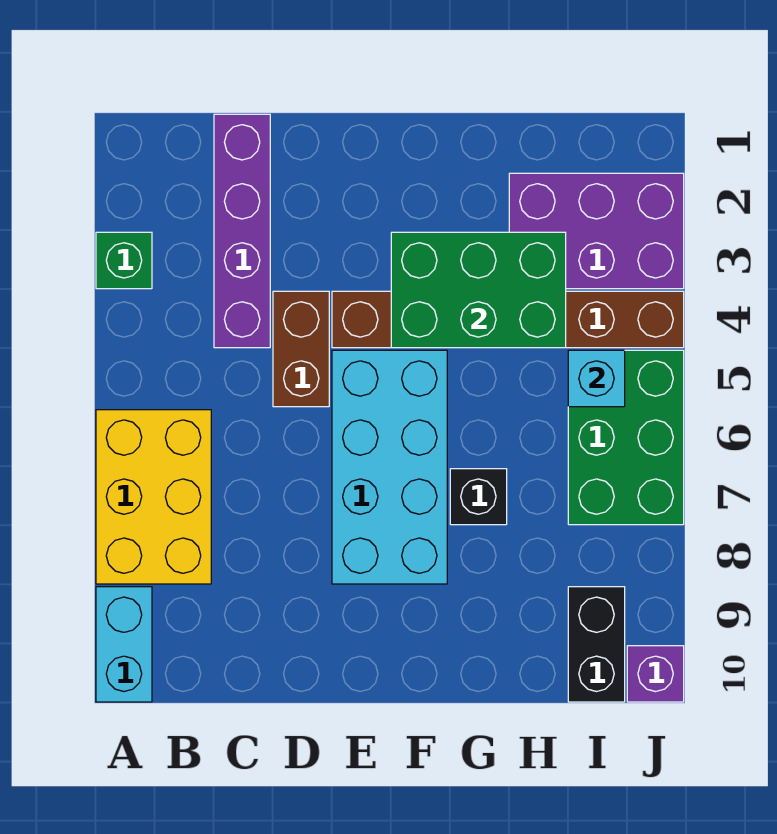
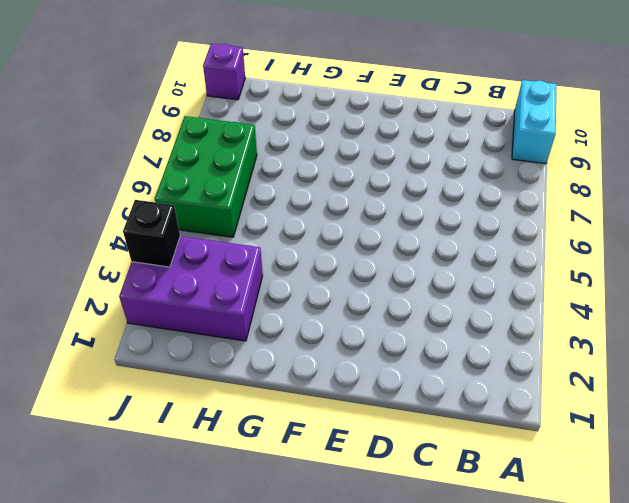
black 1x1 brick [123,200,180,267] -> black 1x1 brick moved to [450,469,507,525]
none -> green 1x1 brick [96,232,152,289]
none -> yellow 2x3 brick [96,410,211,584]
none -> purple 1x4 brick [214,114,270,348]

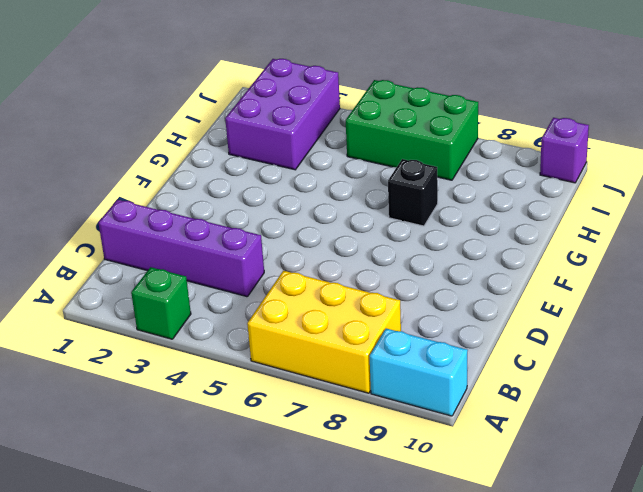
none -> brown 1x2 brick [273,291,329,407]
none -> brown 1x6 brick [332,291,684,348]
none -> cyan 2x4 brick [332,350,447,584]

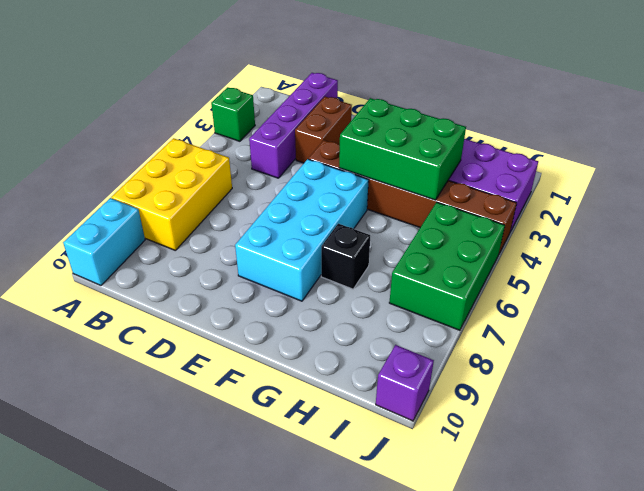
brown 1x2 brick [295,97,352,163] -> brown 1x2 brick moved to [273,291,329,407]
none -> black 1x2 brick [568,587,625,702]
none -> cyan 1x1 brick [568,350,625,407]

